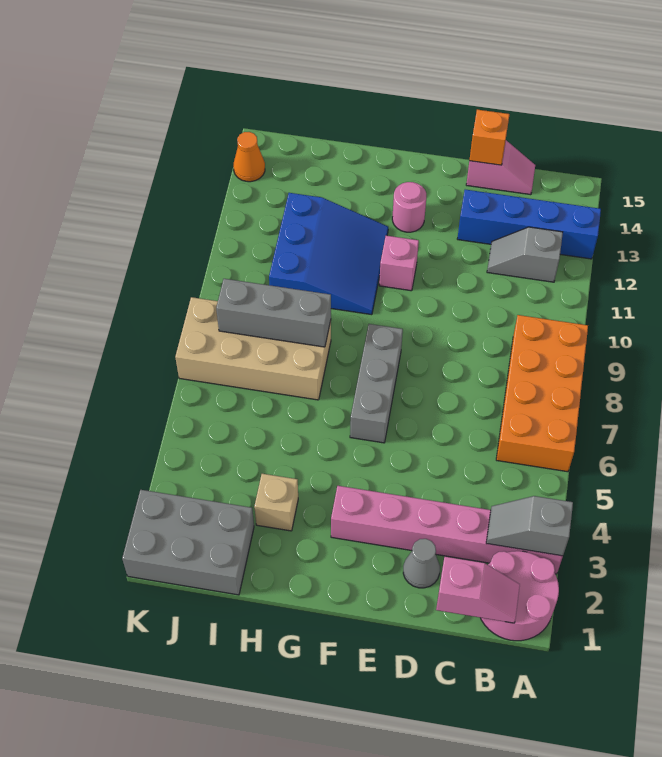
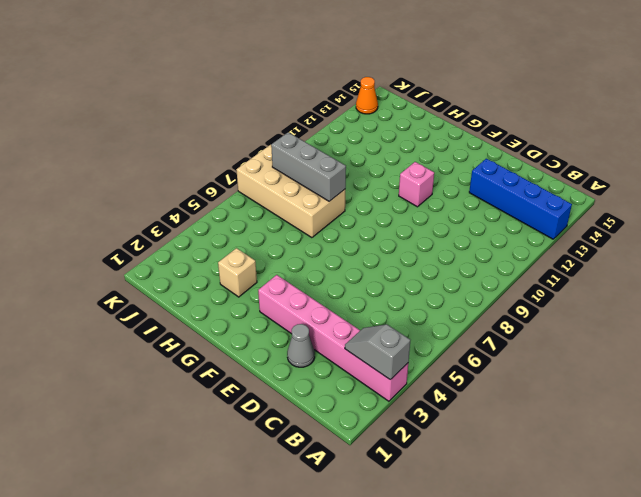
none -> pink 2x2 round brick [481,551,559,641]
none -> orange 2x4 brick [496,315,588,472]
none -> grey 1x2 slope [487,227,563,282]

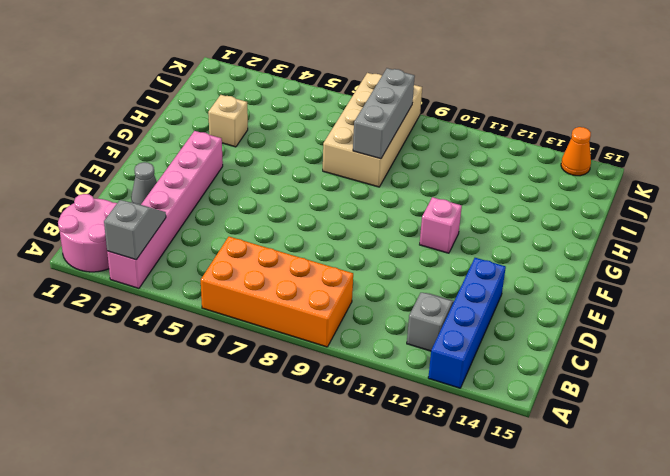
none -> pink 1x2 slope [466,141,535,195]
none -> grey 1x3 brick [350,324,403,443]
none -> pink 1x1 round brick [392,182,426,232]

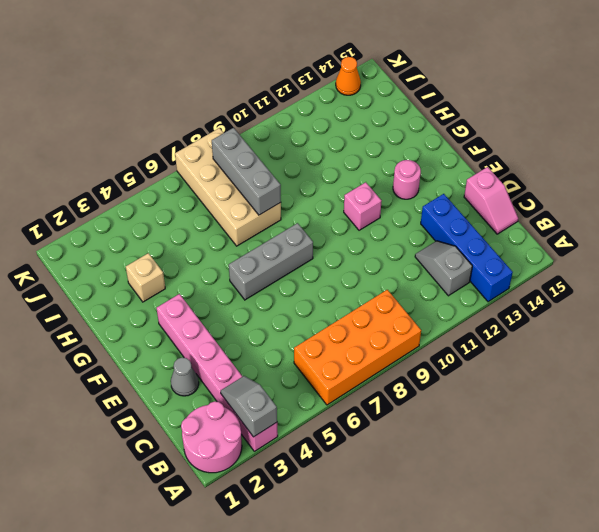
none -> blue 3x3 slope [269,193,388,315]
none -> grey 2x3 brick [122,490,254,595]
none -> pink 1x2 slope [436,556,520,623]

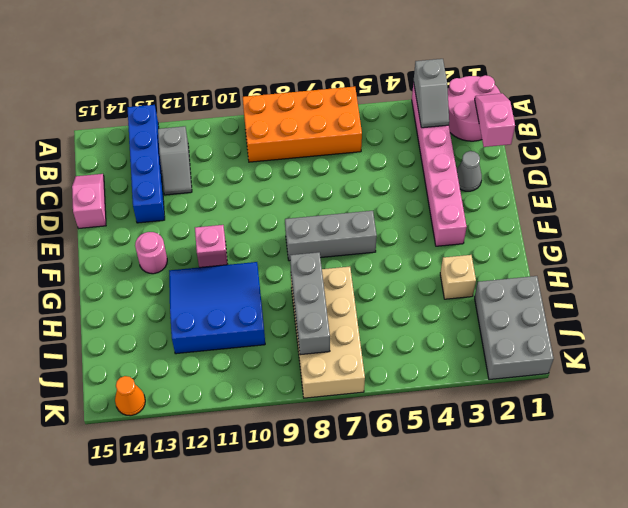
none -> orange 1x1 brick [469,110,510,165]

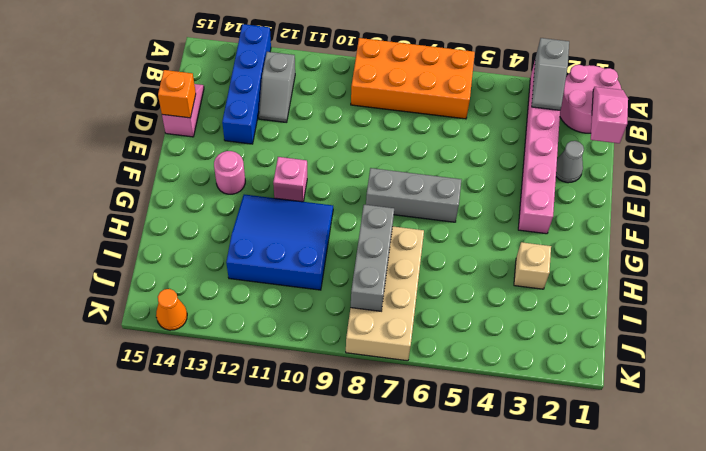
none -> grey 2x3 brick [122,490,254,595]

